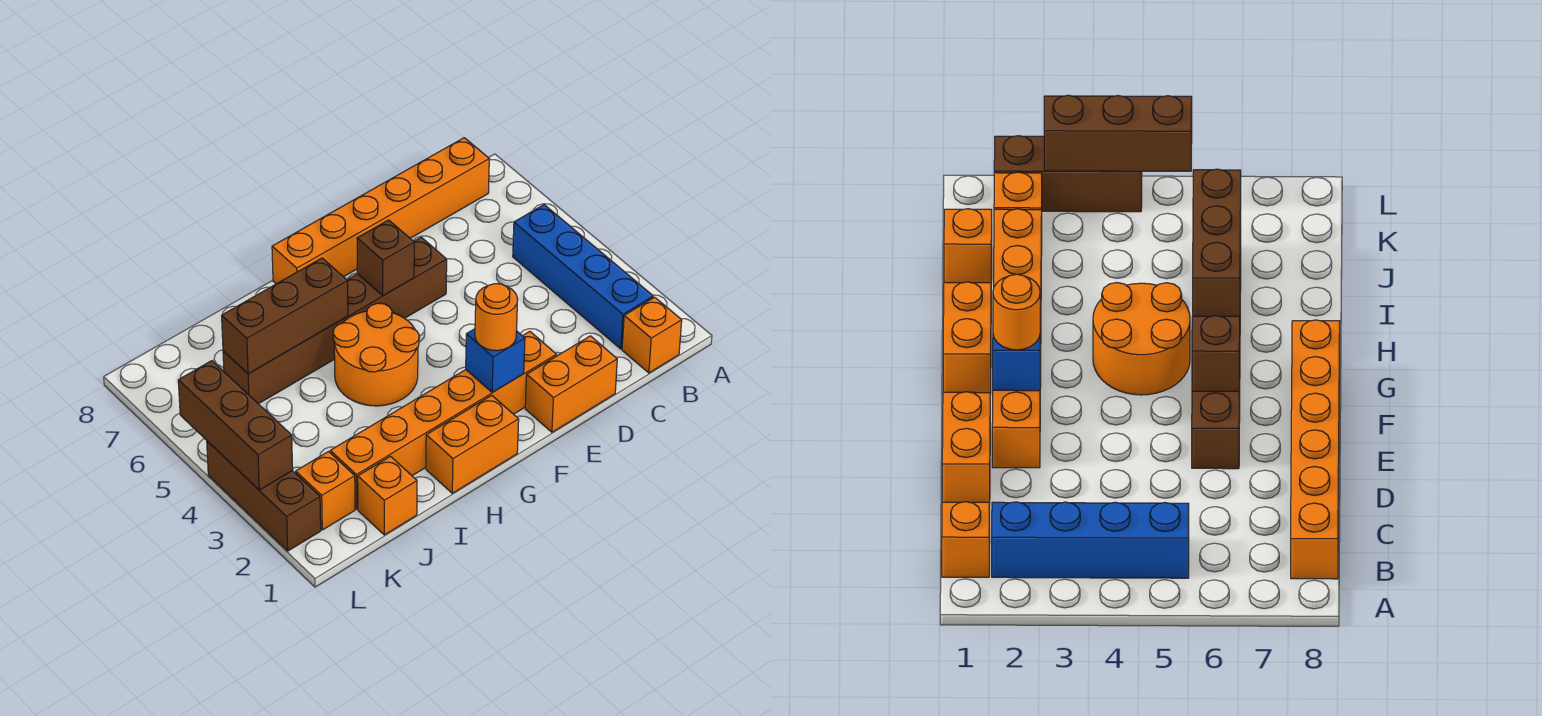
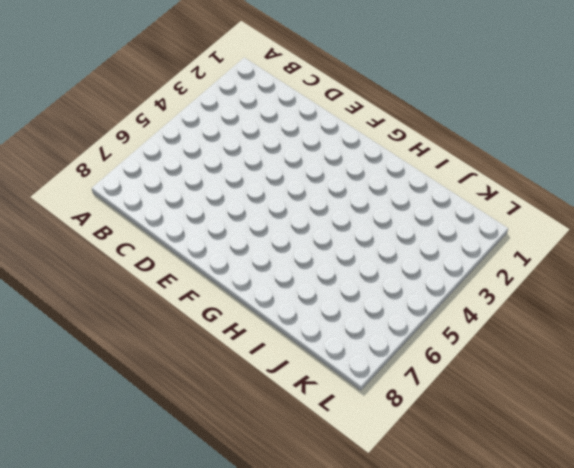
none -> orange 1x1 brick [622,297,682,373]
none -> blue 1x4 brick [513,205,653,349]
none -> orange 1x6 brick [272,138,489,284]

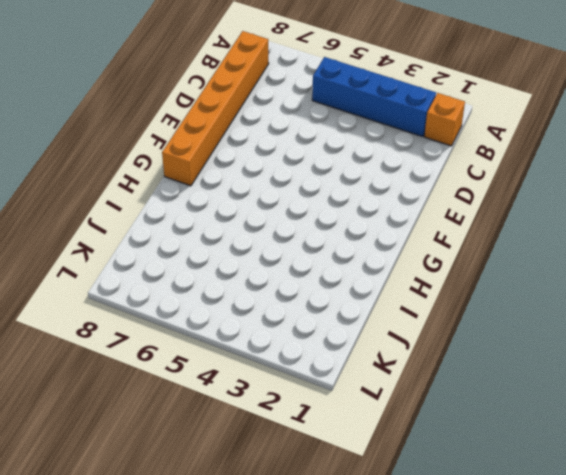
none -> orange 1x2 brick [525,336,617,432]
none -> orange 1x6 brick [330,331,556,509]
none -> brown 1x6 brick [223,237,447,404]

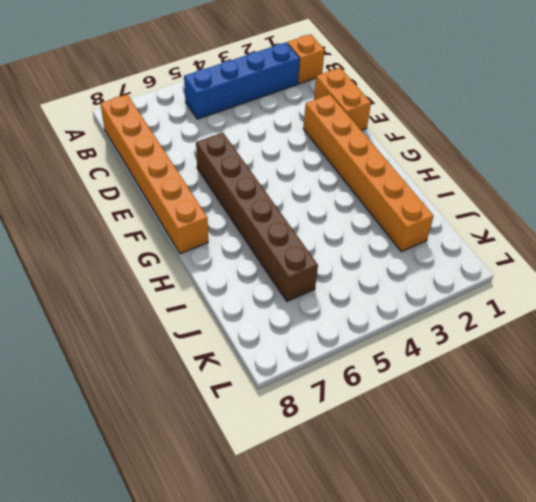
none -> orange 1x2 brick [426,395,519,493]
none -> orange 2x2 round brick [333,303,419,406]
none -> orange 1x1 brick [358,456,417,535]

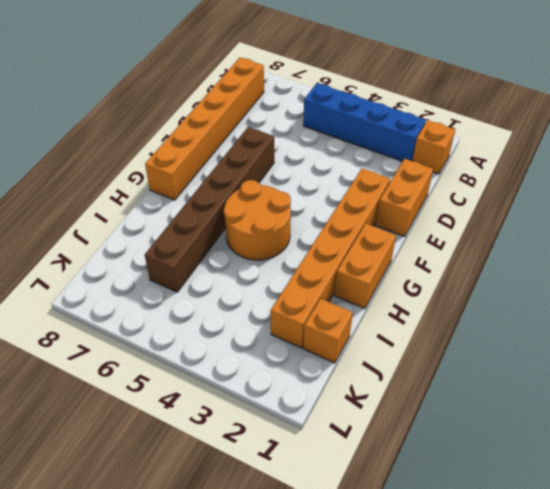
none -> orange 1x1 brick [296,452,355,530]
none -> brown 1x3 brick [207,441,321,551]
none -> blue 1x1 brick [466,329,525,393]

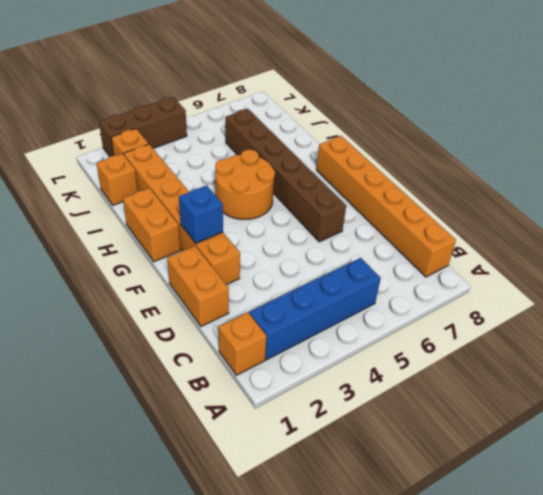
none -> brown 1x1 brick [357,220,414,296]
none -> brown 1x3 brick [222,258,348,374]
none -> brown 1x3 brick [178,361,293,490]

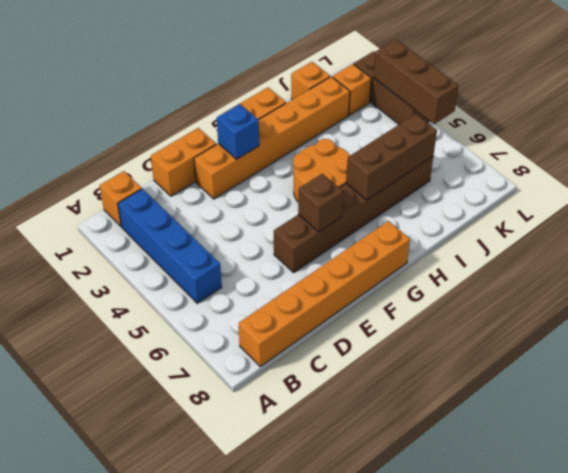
none -> orange 1x1 round brick [475,284,518,351]

